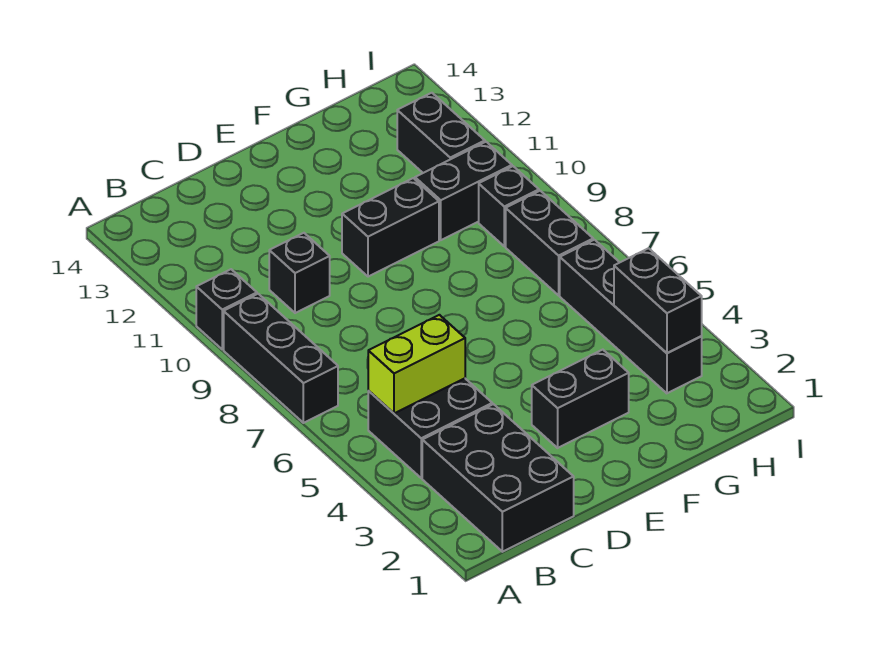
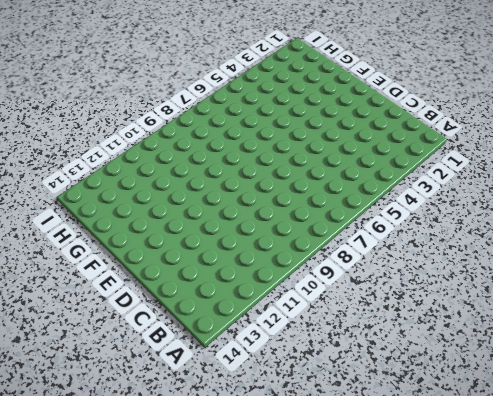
none -> black 1x3 brick [224,294,338,423]
none -> black 1x1 brick [196,269,257,349]
none -> black 2x3 brick [422,404,574,552]

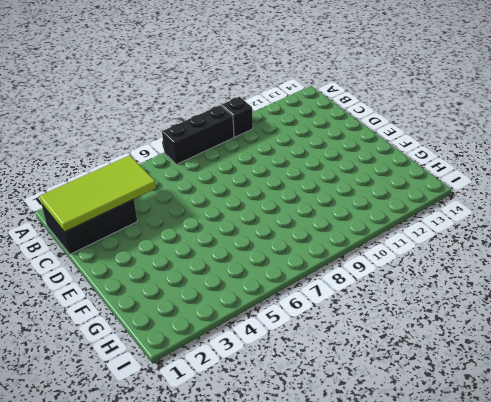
lime 2x4 tile [39,155,156,232] -> none
none -> black 2x2 brick [368,378,492,478]
none -> black 1x1 brick [269,233,330,313]
none -> black 1x2 brick [532,350,629,448]

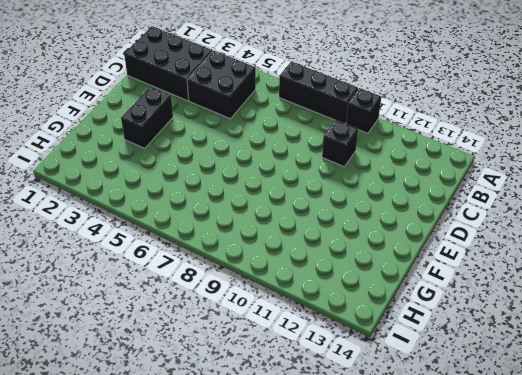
none -> black 1x2 brick [342,178,439,277]
none -> black 1x2 brick [415,142,512,240]
none -> black 1x4 brick [560,240,702,393]

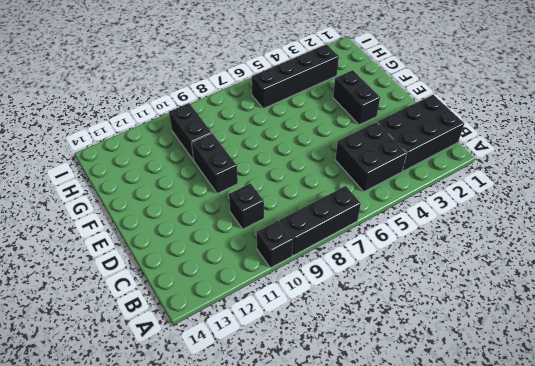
none -> black 1x2 brick [506,191,593,295]
none -> black 1x1 brick [479,166,539,246]
none -> black 1x2 brick [397,93,485,173]

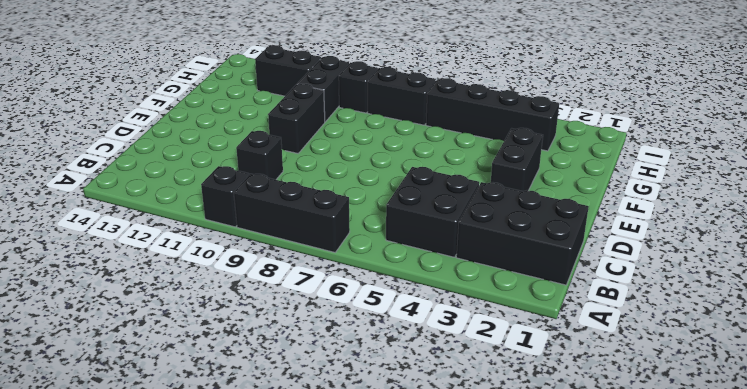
none -> lime 1x2 brick [368,315,465,413]
none -> black 1x2 brick [614,248,702,353]

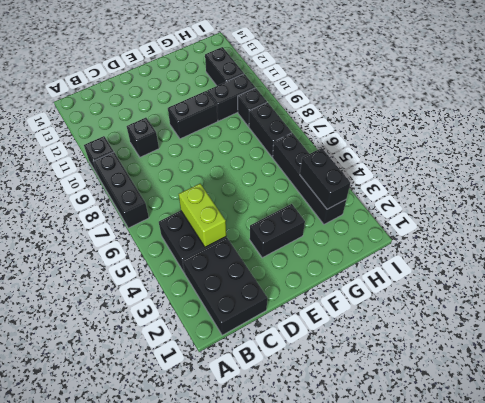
lime 1x2 brick [179,184,226,247] -> lime 1x2 brick turned to [368,315,465,413]

